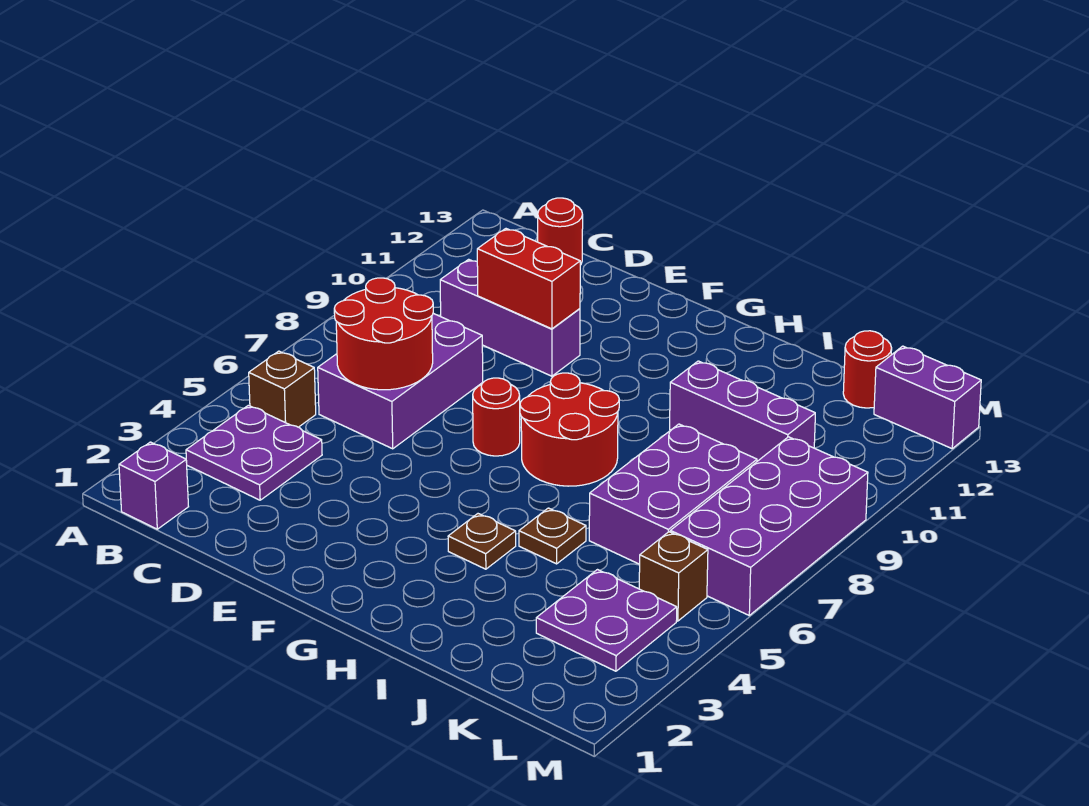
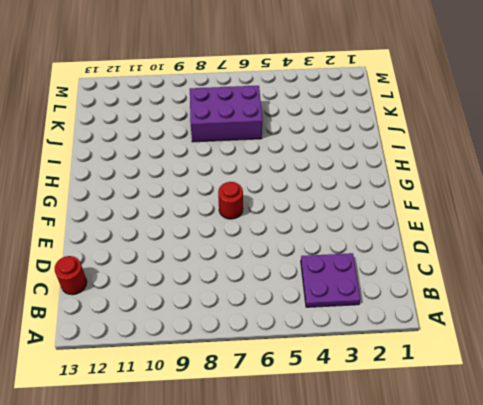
none -> purple 1x1 brick [119,442,189,529]
none -> brown 1x1 brick [249,351,316,427]
none -> purple 2x3 brick [318,313,483,449]

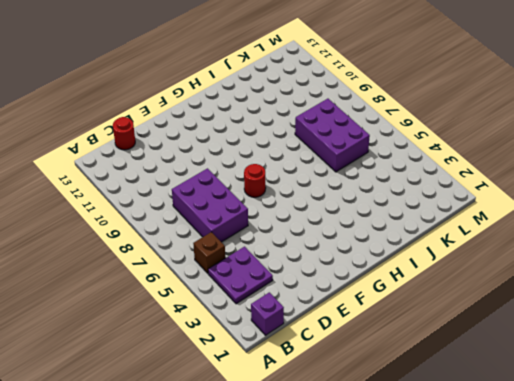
none -> purple 1x3 brick [440,259,580,376]
none -> red 2x2 round brick [520,373,619,486]
none -> brown 1x1 plate [448,514,516,569]

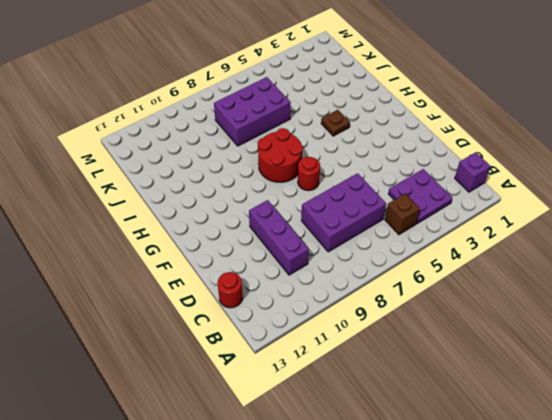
none -> brown 1x1 plate [519,508,586,564]
none -> purple 1x3 brick [670,361,815,461]
none -> purple 2x2 plate [536,570,677,671]

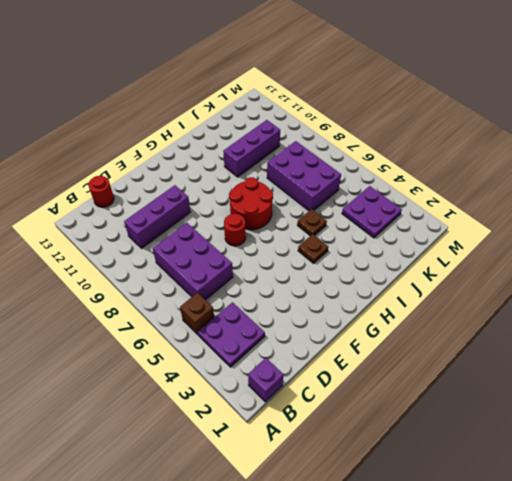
none -> red 1x1 round brick [843,331,892,408]
none -> brown 1x1 brick [639,532,708,621]
none -> purple 2x4 brick [670,437,868,615]

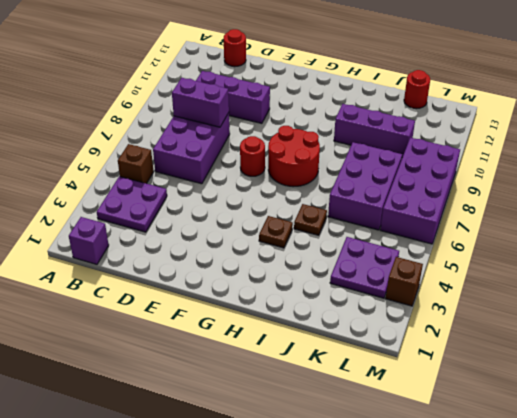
purple 1x2 brick [172,78,229,127] -> purple 1x2 brick moved to [874,346,981,449]
brown 1x1 brick [386,257,423,306] -> brown 1x1 brick moved to [639,532,708,621]
none -> red 2x2 round brick [334,278,433,390]
none -> red 1x2 brick [477,229,580,329]

